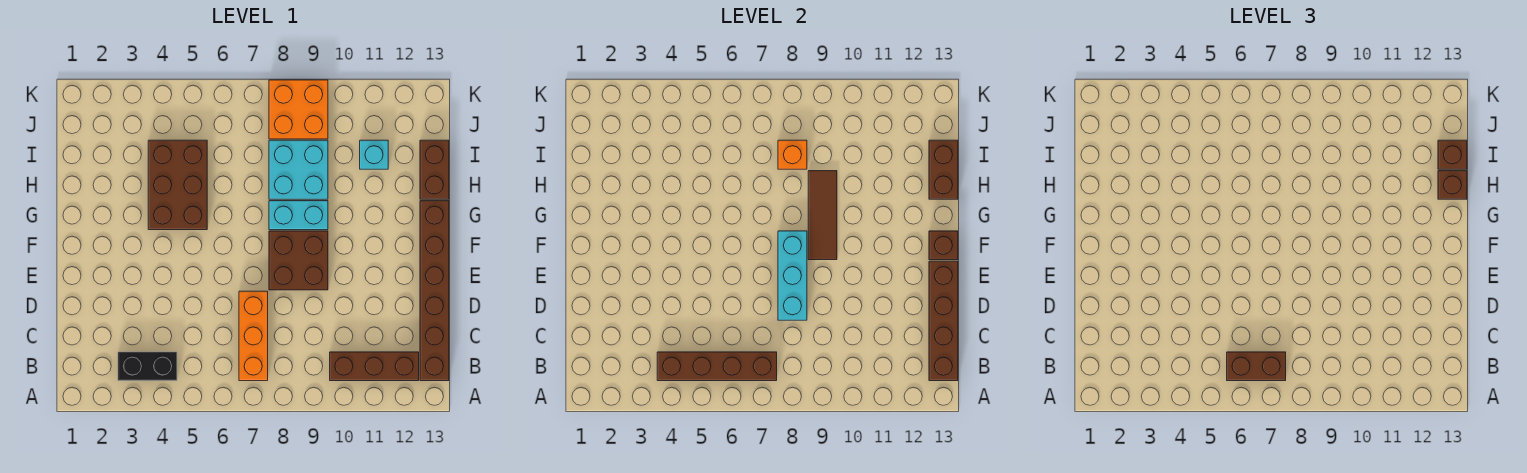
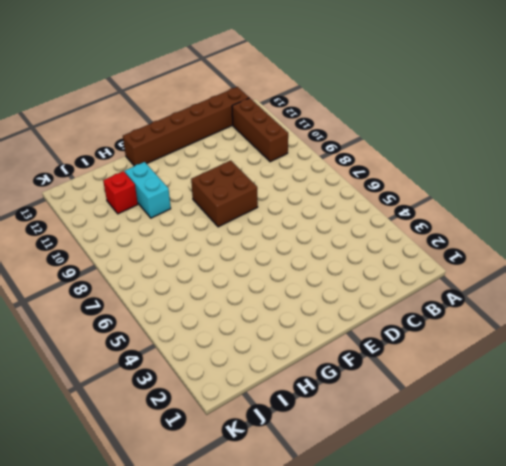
cyan 1x2 brick [125,162,171,218] -> cyan 1x2 brick moved to [269,201,328,230]
red 1x1 brick [103,171,138,214] -> cyan 1x1 brick [360,140,388,169]
none -> black 1x2 brick [118,352,177,381]
none -> orange 1x3 brick [239,291,268,381]
none -> brown 2x3 brick [148,140,207,230]

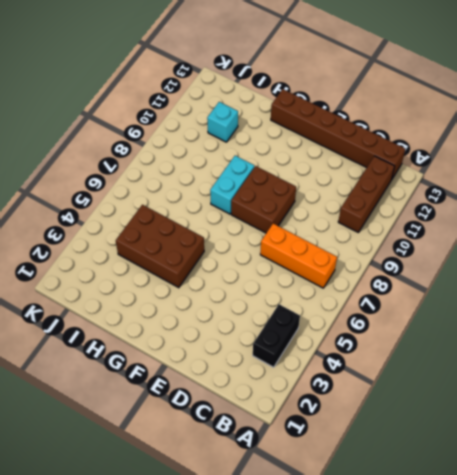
none -> cyan 2x2 brick [269,140,328,199]
none -> brown 1x2 brick [420,140,449,199]
none -> orange 2x2 brick [269,80,328,139]

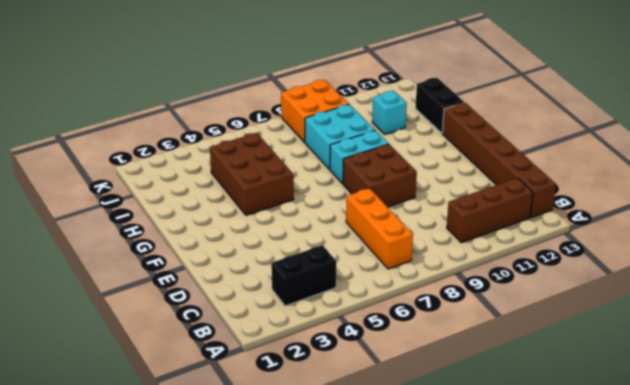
black 1x2 brick [415,78,464,133] -> brown 1x2 brick [420,140,449,199]
none -> brown 1x4 brick [657,352,777,381]
none -> brown 1x4 brick [929,261,958,381]
none -> cyan 1x3 brick [778,231,807,320]

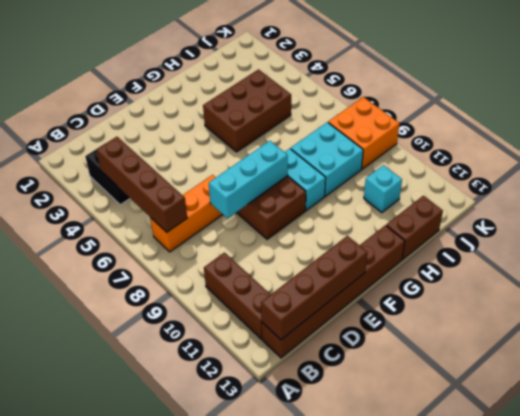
none -> brown 1x3 tile [808,171,837,260]
none -> brown 1x1 brick [929,231,958,260]
none -> brown 1x2 brick [929,140,958,199]

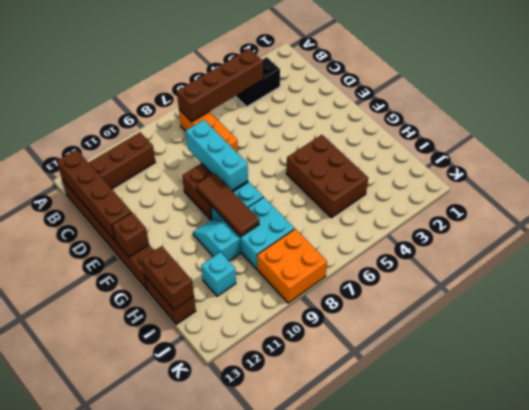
cyan 1x2 slope [193,220,240,261] -> none
none -> orange 1x1 brick [778,140,807,169]
none -> brown 1x2 brick [1227,352,1286,381]
none -> brown 1x1 brick [1438,171,1467,199]

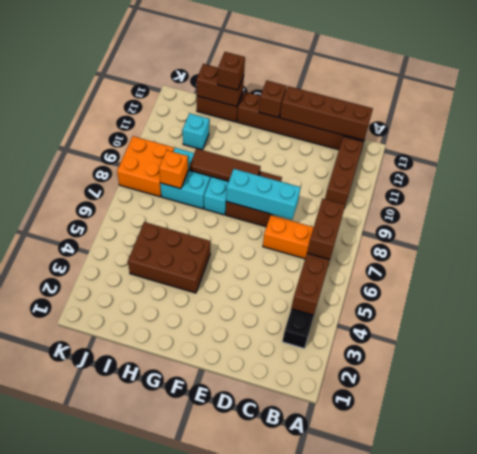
none -> brown 1x1 brick [1438,140,1467,169]

